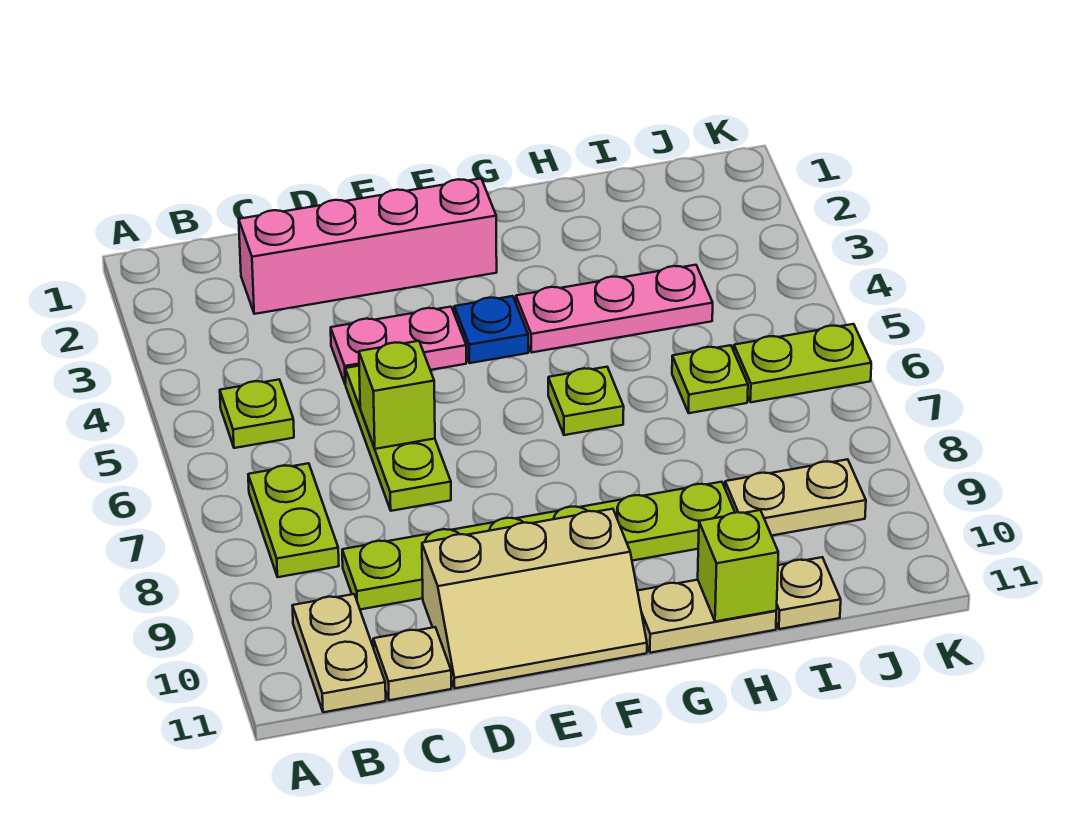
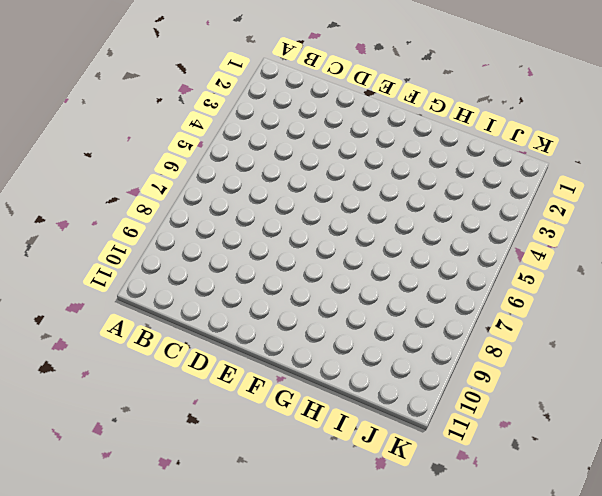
none -> lime 1x1 plate [220,380,294,448]
none -> lime 1x2 plate [248,463,339,577]
none -> tan 1x2 plate [292,594,386,712]

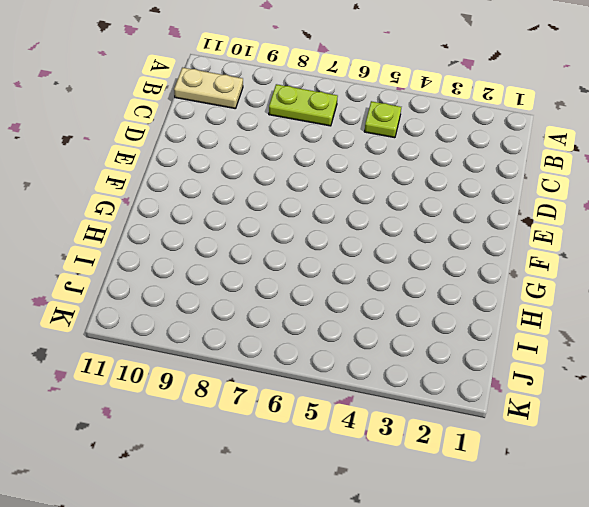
none -> pink 1x4 brick [239,178,497,314]
none -> lime 1x6 plate [342,482,735,609]
none -> tan 1x1 plate [373,627,451,700]

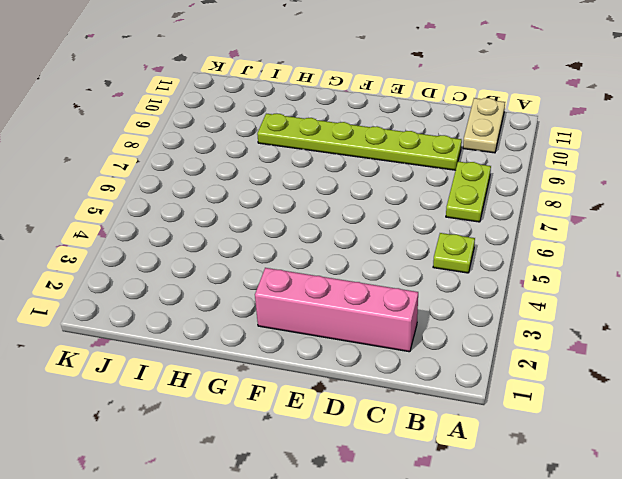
none -> tan 1x1 plate [373,627,451,700]
none -> pink 1x2 plate [331,307,466,385]
none -> lime 1x3 plate [345,366,451,511]

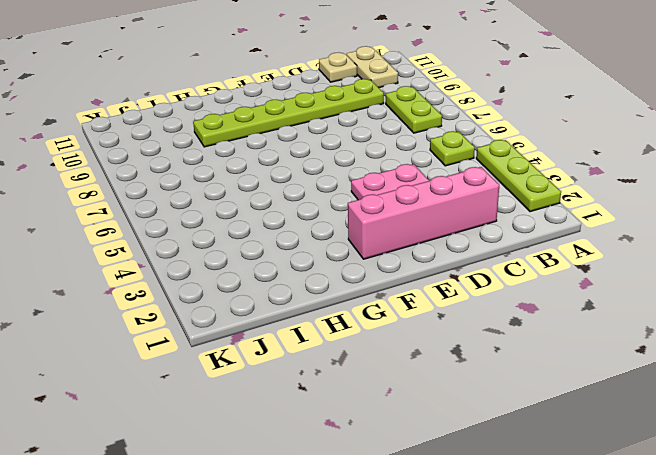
lime 1x3 plate [476,140,561,212] -> lime 1x3 plate moved to [345,366,451,511]
none -> tan 2x3 slope [422,509,647,688]
none -> blue 1x1 plate [454,296,528,363]
none -> pink 1x3 plate [516,265,713,352]

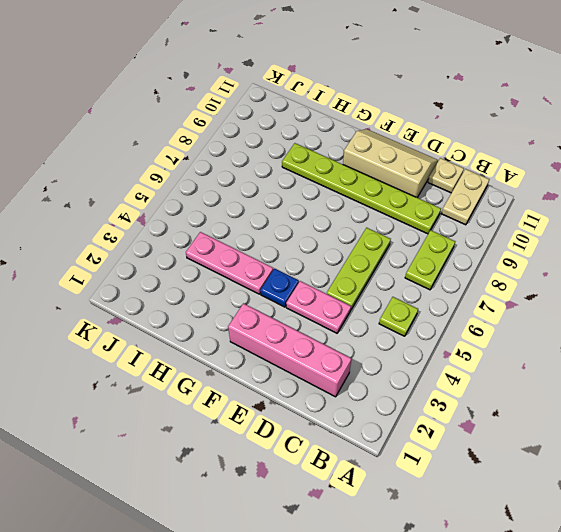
none -> lime 1x1 plate [548,367,624,435]
none -> tan 1x2 plate [638,580,776,653]
none -> lime 1x1 plate [672,345,748,413]

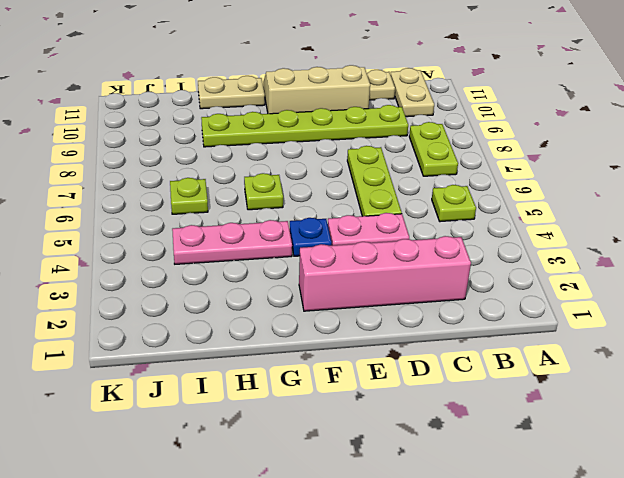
none -> tan 1x2 plate [725,459,866,536]
none -> tan 1x1 plate [776,557,841,629]
none -> lime 1x2 plate [734,324,871,402]

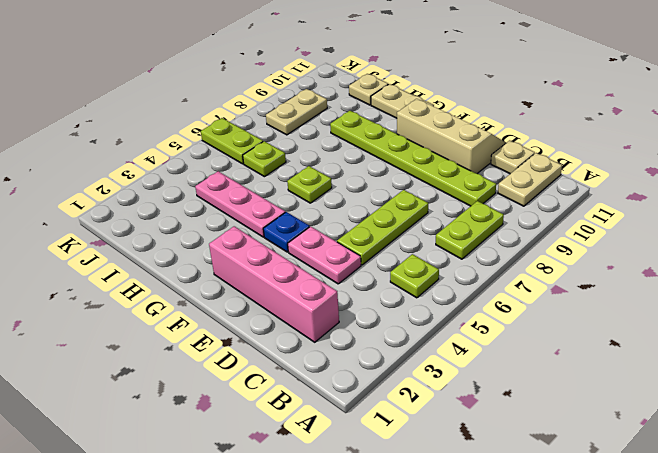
tan 1x2 plate [266,89,327,135] -> tan 1x2 plate turned to [725,459,866,536]
none -> lime 1x1 brick [359,341,435,449]
none -> lime 1x1 brick [698,510,778,622]

